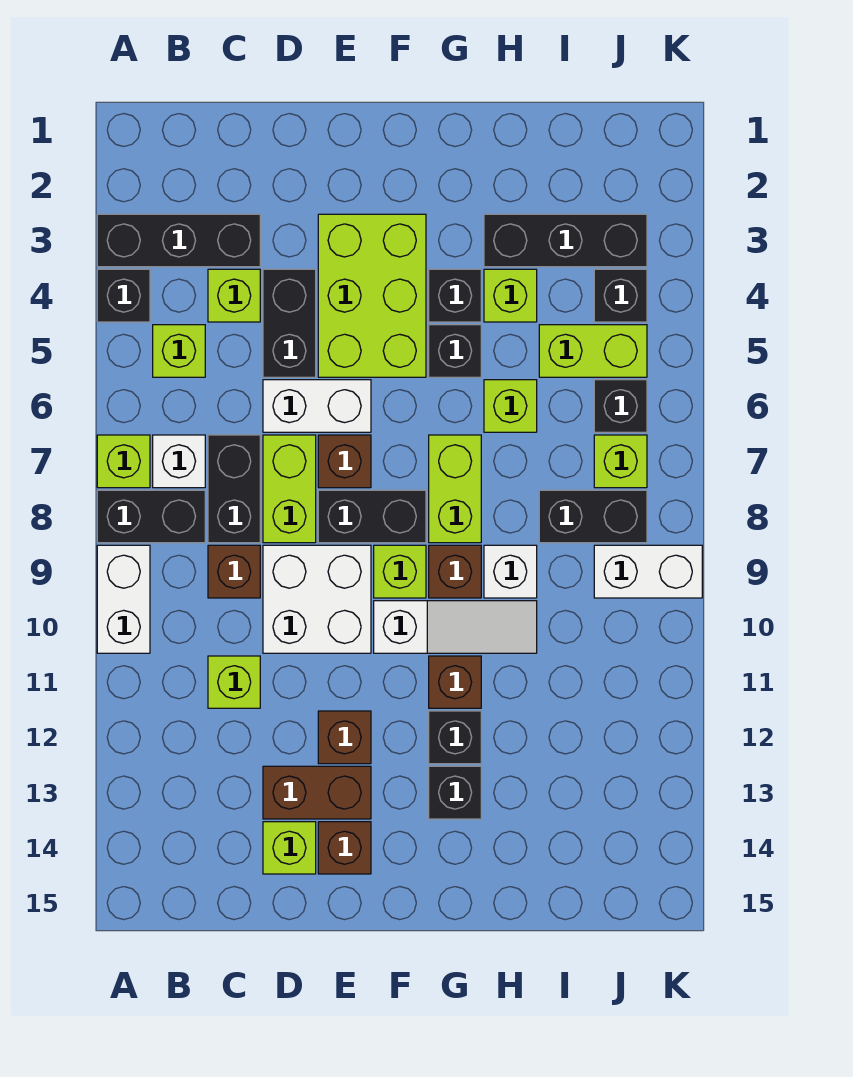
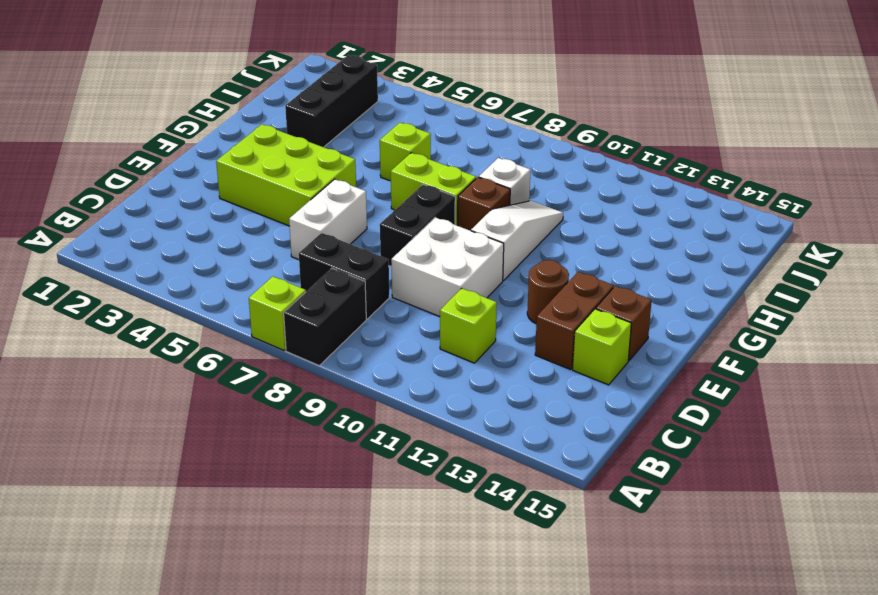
brown 1x1 round brick [527,260,569,323] -> brown 1x1 brick [318,711,371,764]
none -> black 1x3 brick [97,214,260,267]
none -> black 1x1 brick [97,269,150,322]
none -> white 1x2 brick [97,545,150,653]
none -> lime 1x1 brick [153,325,205,377]

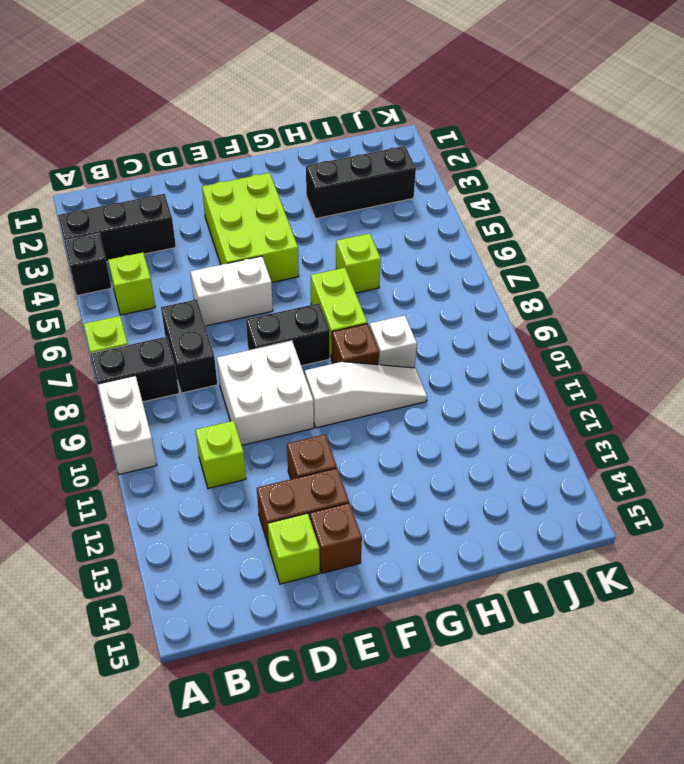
none -> white 1x1 brick [153,435,205,488]
none -> lime 1x1 brick [208,269,260,322]
none -> brown 1x1 brick [208,545,260,598]
none -> black 1x2 brick [263,269,316,377]

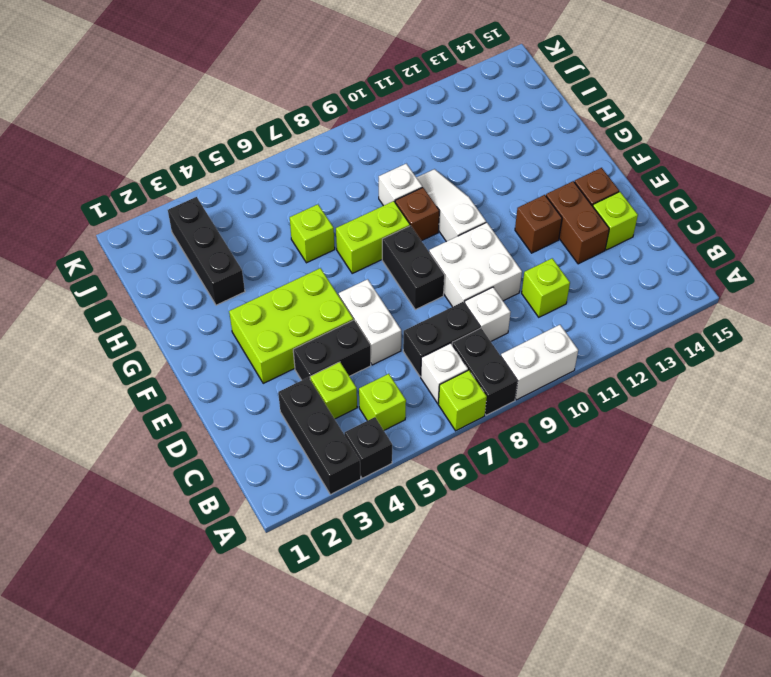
white 1x1 brick [464,287,511,341] -> brown 1x1 brick [208,545,260,598]
none -> lime 1x2 brick [263,435,316,543]
none -> brown 1x1 brick [318,435,371,488]
none -> lime 1x1 brick [374,545,426,598]
none -> black 1x1 brick [429,269,481,322]

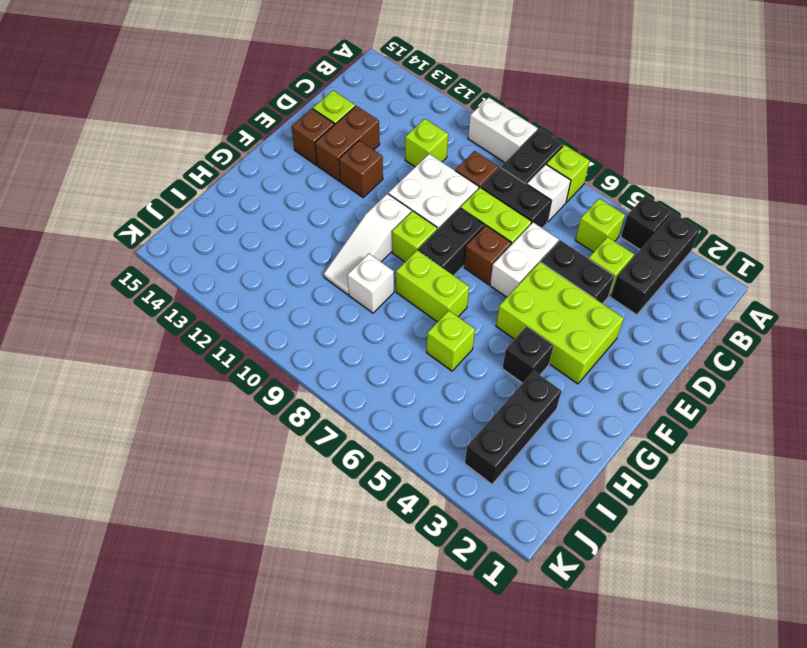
none -> black 1x1 brick [429,325,481,377]
none -> brown 1x1 brick [429,545,481,598]
none -> brown 1x1 brick [429,656,481,708]
none -> black 1x1 brick [429,711,481,764]

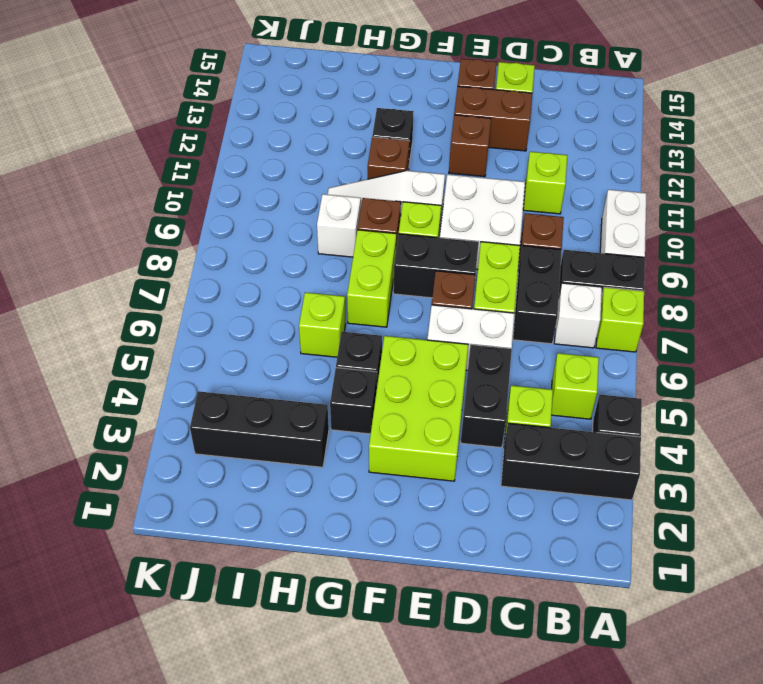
none -> black 1x1 brick [429,766,481,819]
none -> lime 1x1 brick [484,269,537,322]
none -> lime 1x2 brick [539,325,647,377]
none -> black 1x2 brick [539,490,647,543]

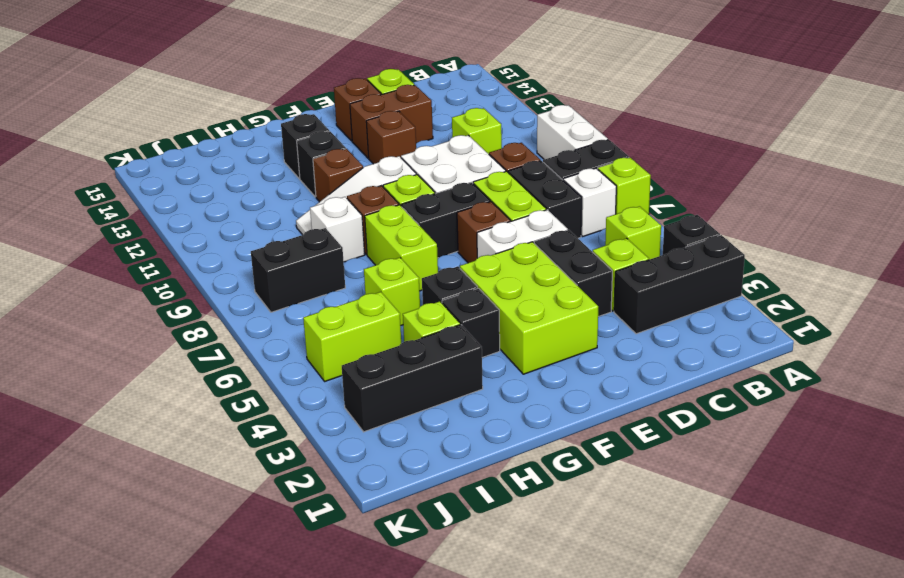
none -> black 1x1 brick [594,269,647,322]
none -> black 1x1 brick [594,380,647,432]
none -> lime 1x1 brick [594,435,647,488]
none -> white 1x2 brick [594,545,702,598]

